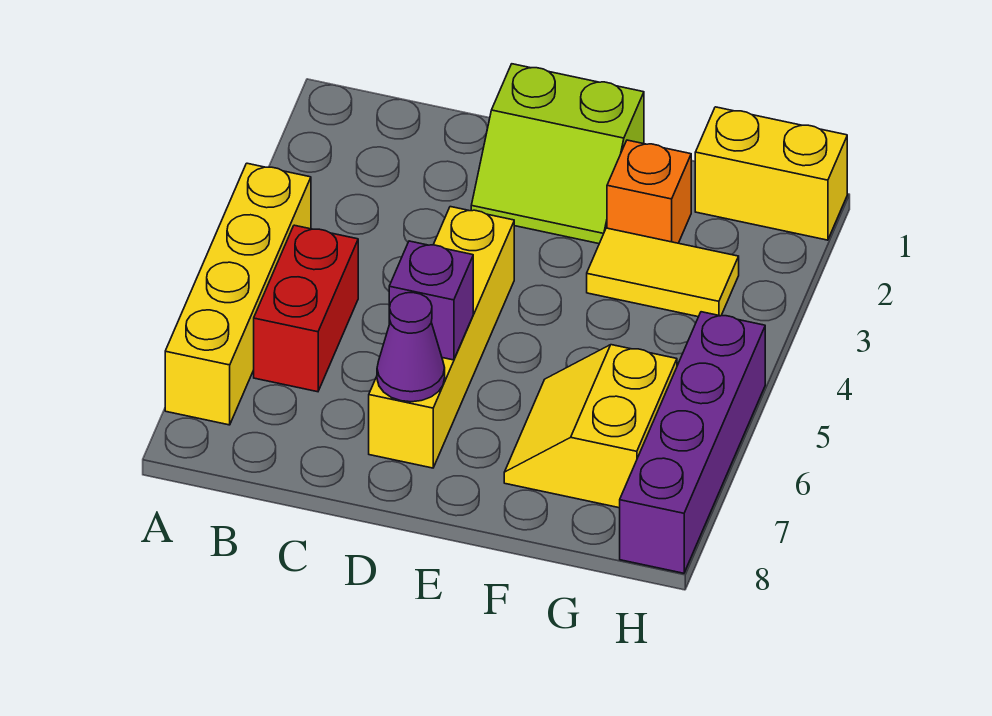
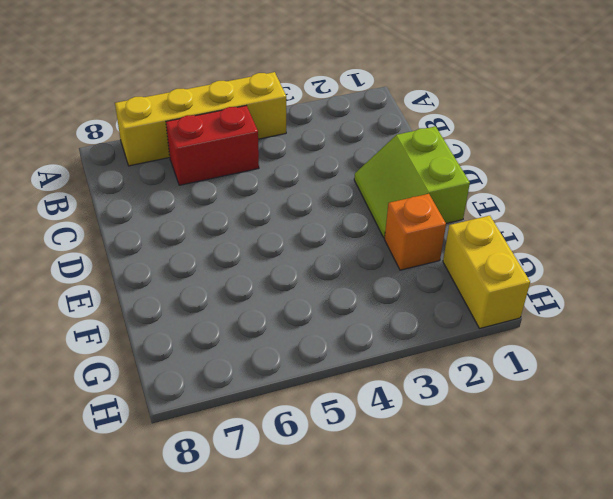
none -> yellow 1x4 brick [369,207,514,468]
none -> yellow 1x2 tile [587,228,739,317]

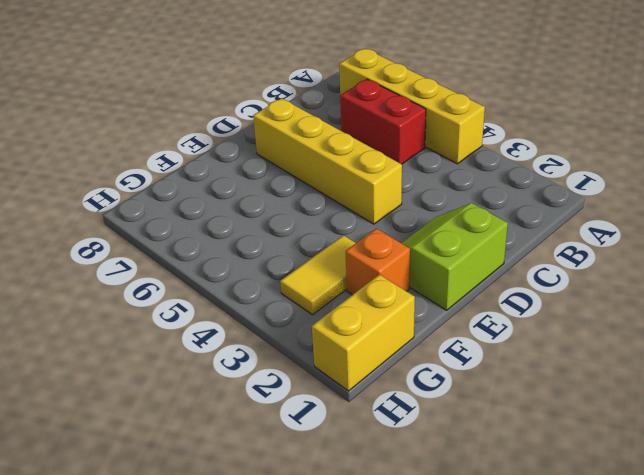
none -> yellow 2x2 slope [504,345,677,508]
none -> purple 1x4 brick [620,312,765,573]

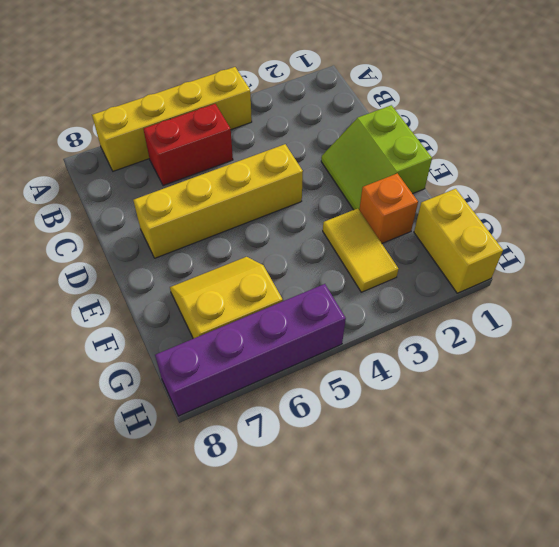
none -> purple 1x1 brick [389,241,473,360]
none -> purple 1x1 cone [377,293,445,402]

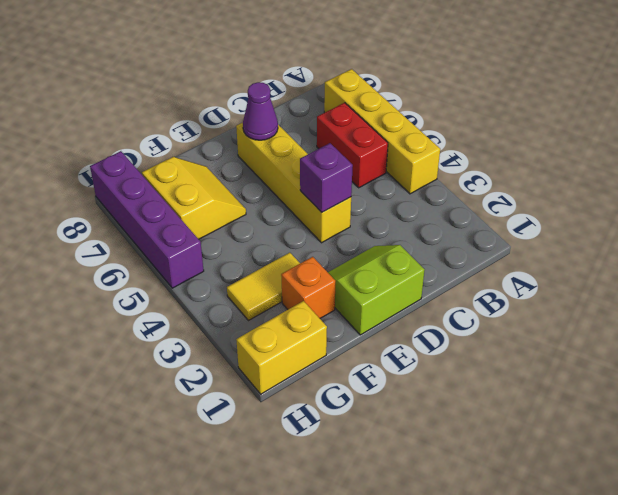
purple 1x1 brick [300,143,353,212] -> purple 1x1 brick moved to [389,241,473,360]

